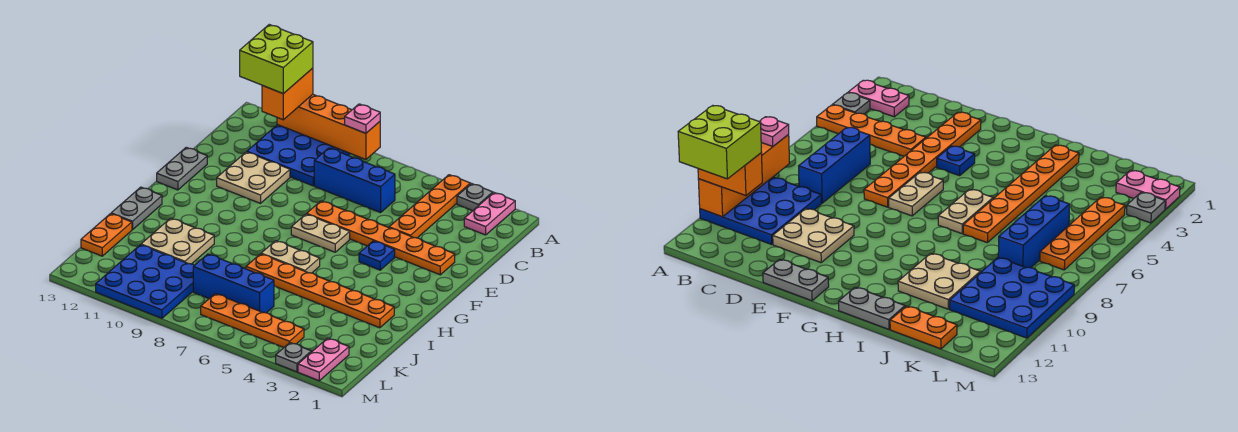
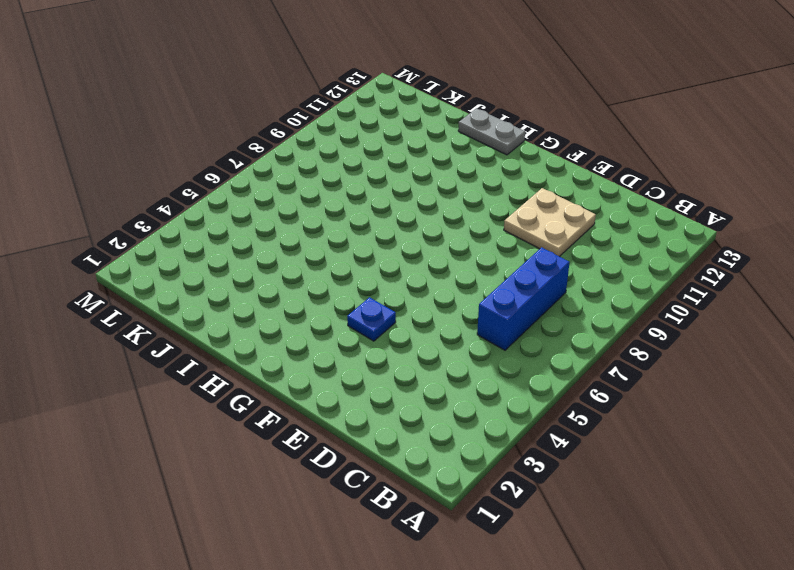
none -> pink 1x2 plate [464,193,515,235]
none -> grey 1x1 plate [457,184,493,211]
none -> orange 1x4 plate [389,175,470,238]

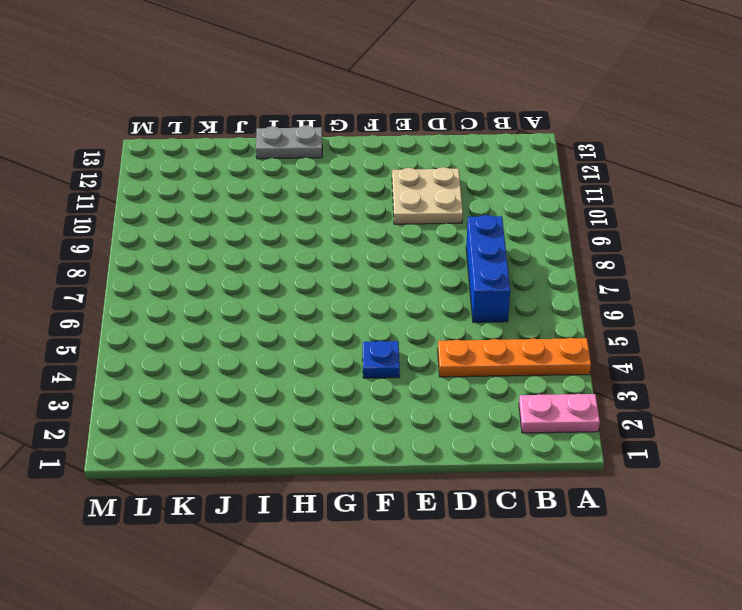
none -> grey 1x1 plate [457,184,493,211]
none -> blue 3x3 plate [247,125,350,186]
none -> orange 1x6 plate [307,201,455,275]

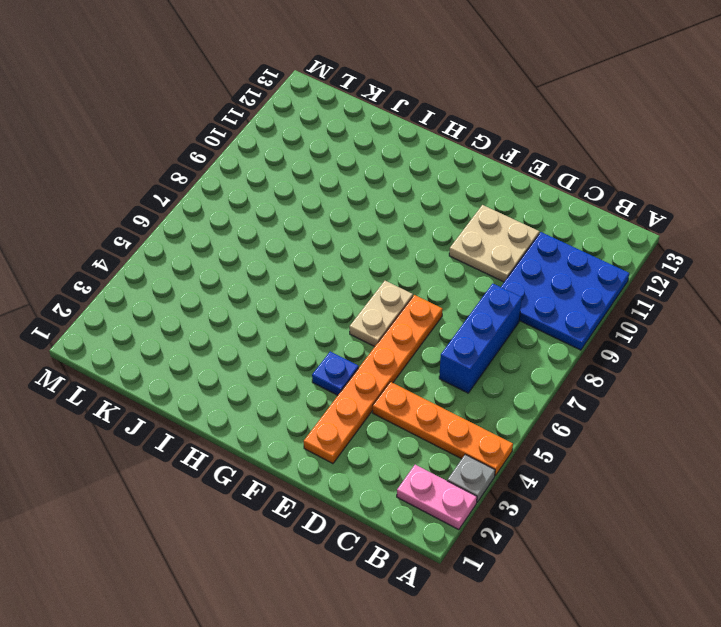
none -> grey 1x2 plate [157,147,207,190]
none -> tan 1x2 plate [261,241,320,273]
none -> grey 1x2 plate [111,187,162,230]

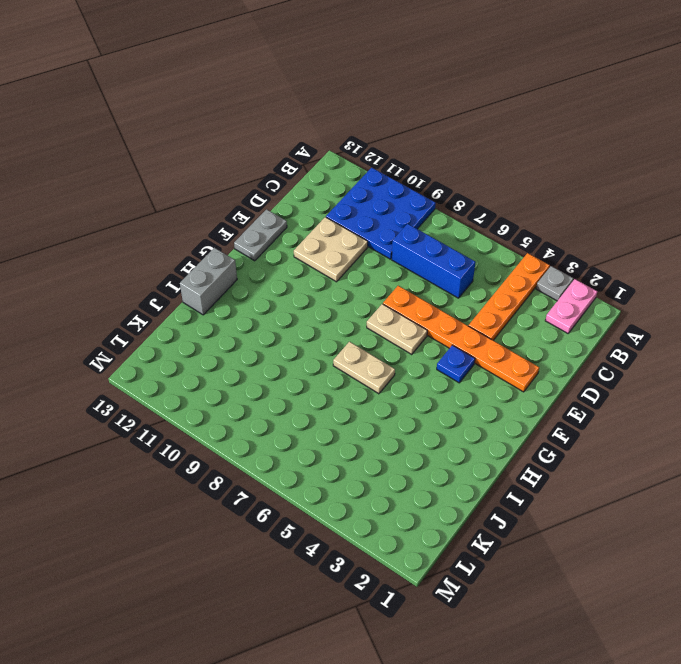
grey 1x2 brick [180,248,237,315] -> grey 1x2 plate [111,187,162,230]
none -> orange 1x6 plate [246,254,394,328]
none -> tan 2x2 plate [141,218,214,264]
none -> orange 1x2 plate [81,214,132,256]

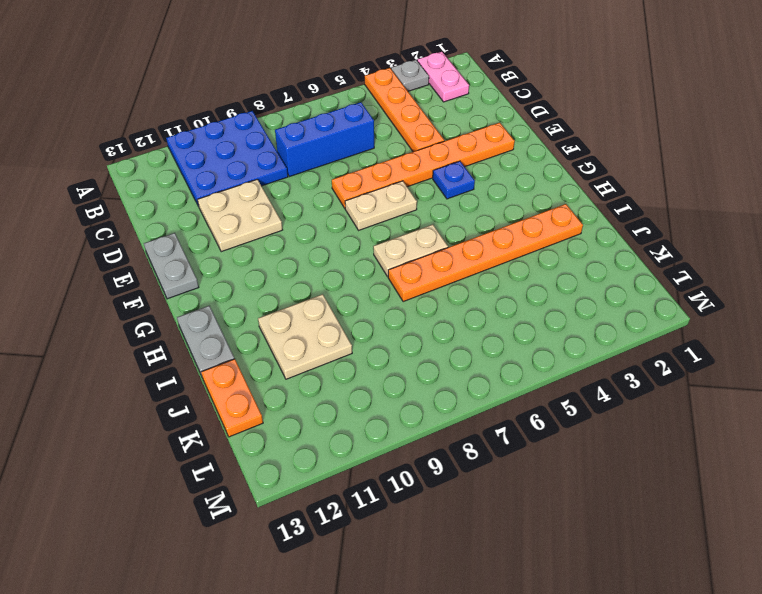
none -> blue 1x3 brick [193,254,274,313]
none -> blue 3x3 plate [96,245,194,318]
none -> pink 1x2 plate [298,338,349,381]

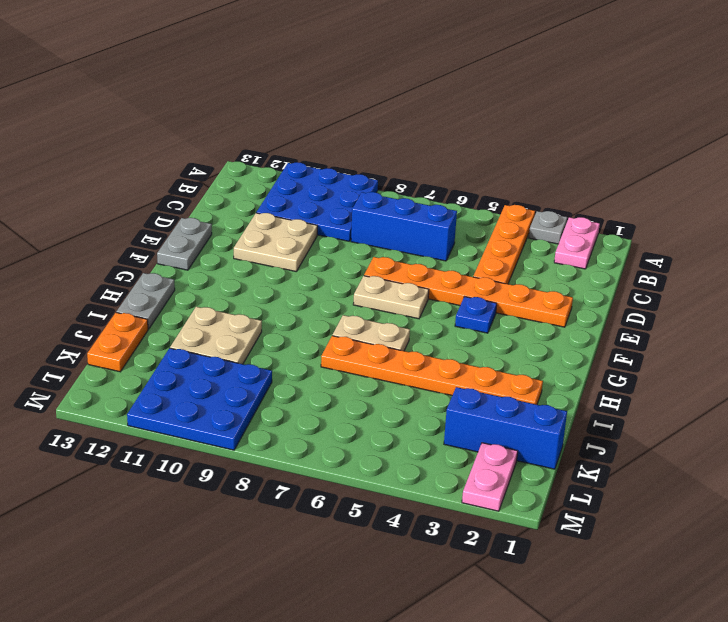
blue 1x3 brick [444,387,567,469] -> blue 1x3 brick moved to [193,254,274,313]
none -> orange 1x4 plate [201,294,304,347]
none -> grey 1x1 plate [276,343,311,372]
none -> orange 1x4 brick [277,94,380,159]

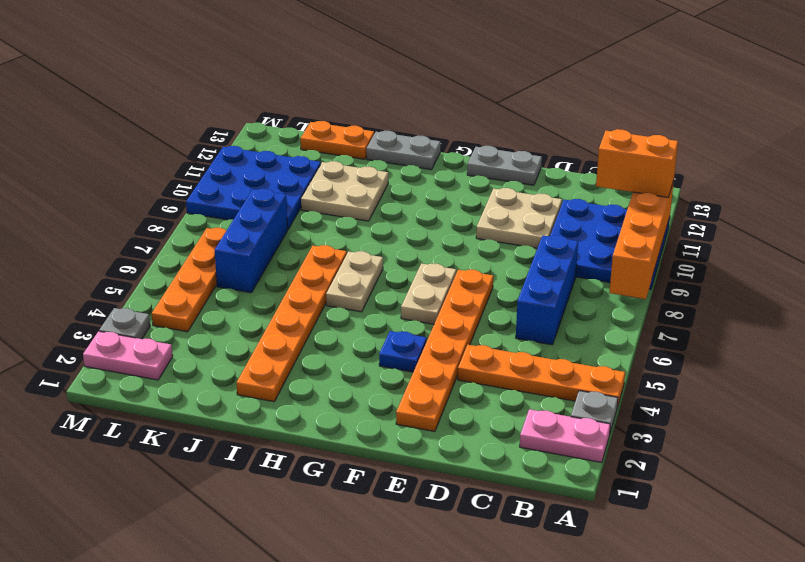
none -> pink 1x1 plate [345,104,380,133]
none -> lime 2x2 brick [240,25,313,94]

